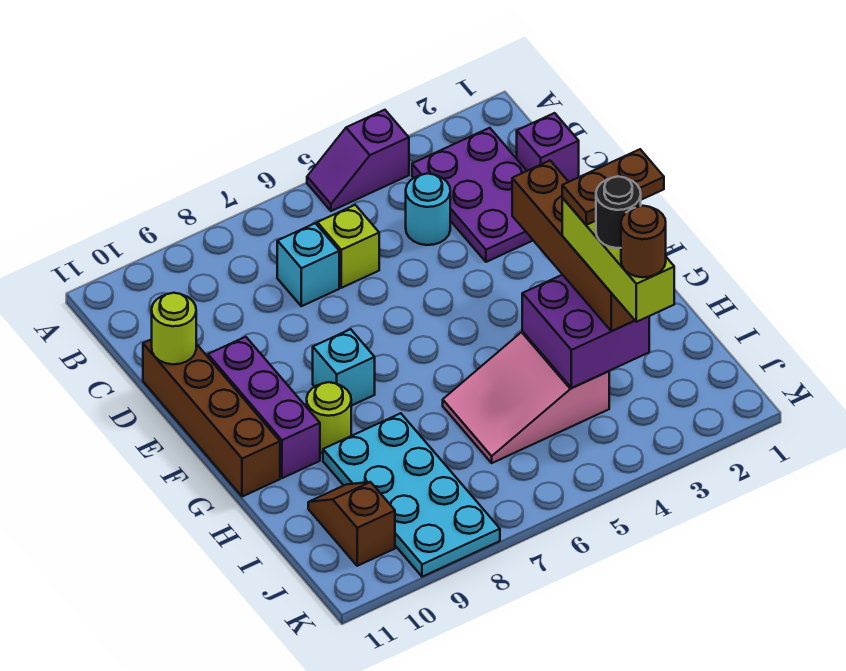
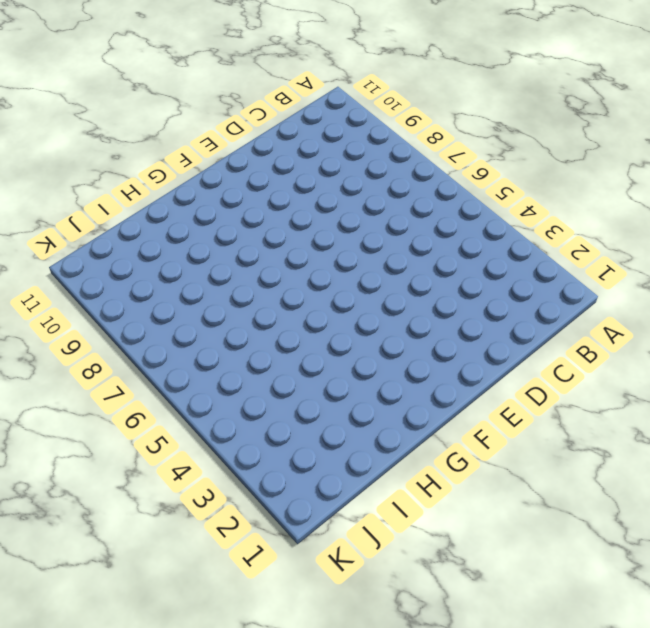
none -> purple 1x2 slope [307,110,409,211]
none -> purple 2x3 plate [412,128,533,262]
none -> purple 1x1 brick [517,113,579,182]

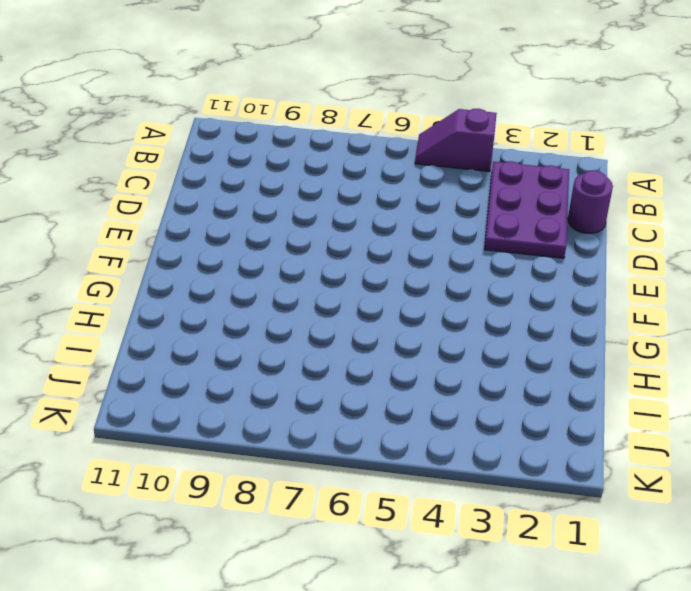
purple 1x1 round brick [568,170,613,233] -> purple 1x1 brick [517,113,579,182]
none -> cyan 1x1 round brick [406,174,450,245]
none -> lime 1x1 brick [317,205,379,288]
none -> cyan 1x1 brick [277,223,339,306]

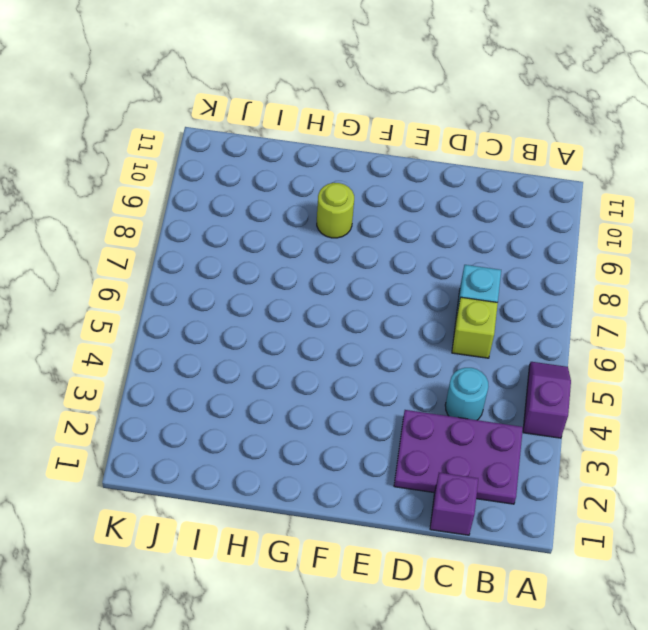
none -> brown 1x4 brick [143,339,280,497]
none -> purple 1x3 brick [208,337,320,478]
none -> cyan 1x1 brick [313,329,375,406]

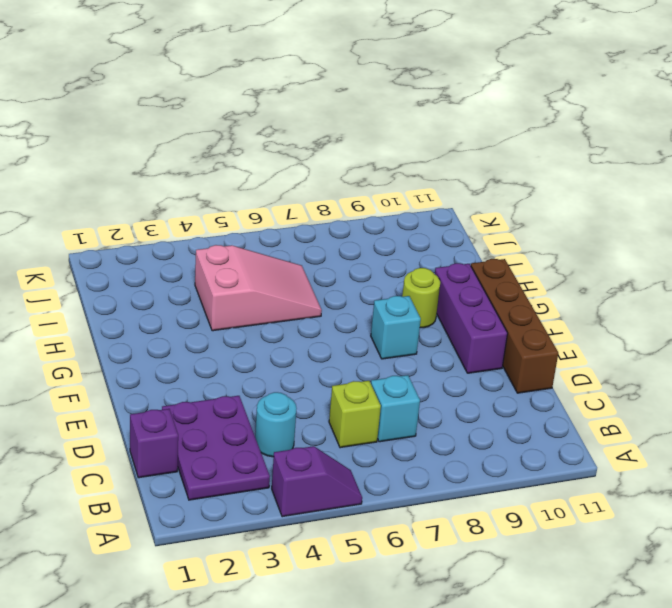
none -> cyan 2x4 plate [323,413,500,577]
none -> brown 1x2 slope [308,482,395,566]
none -> lime 1x1 round brick [152,293,196,364]

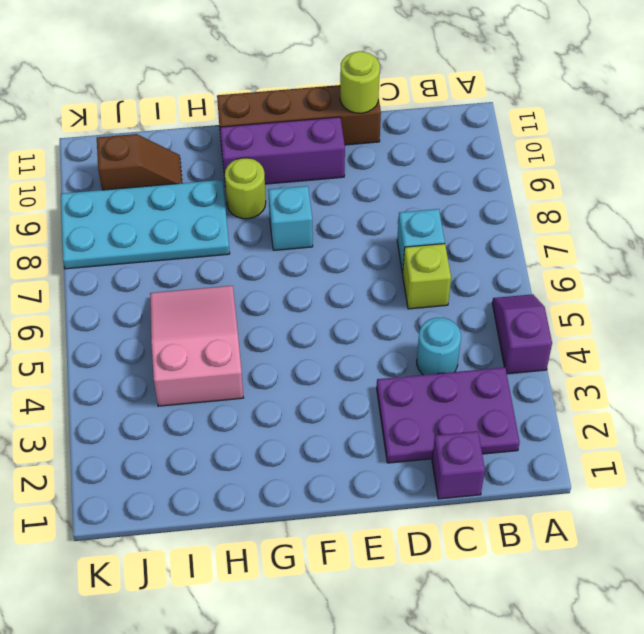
none -> purple 2x2 brick [522,275,649,388]
none -> brown 1x4 brick [512,161,635,331]
none -> lime 1x3 brick [562,198,674,322]

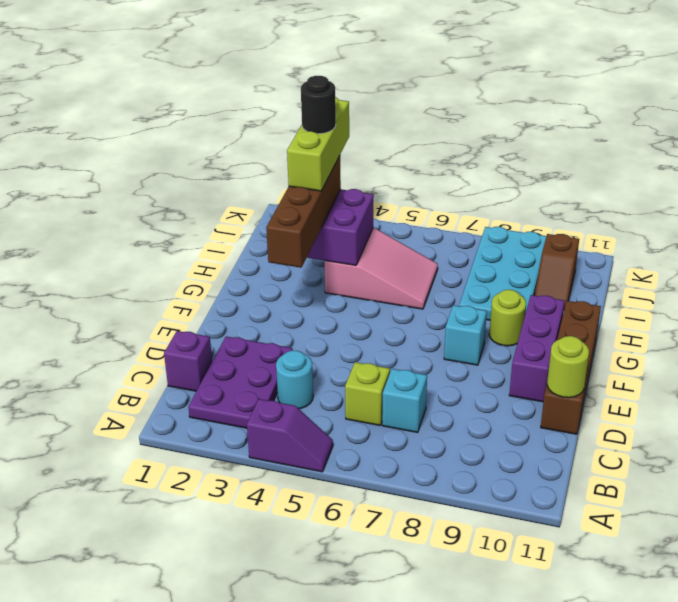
none -> brown 1x2 plate [562,149,664,225]
none -> brown 1x1 round brick [621,206,666,277]

